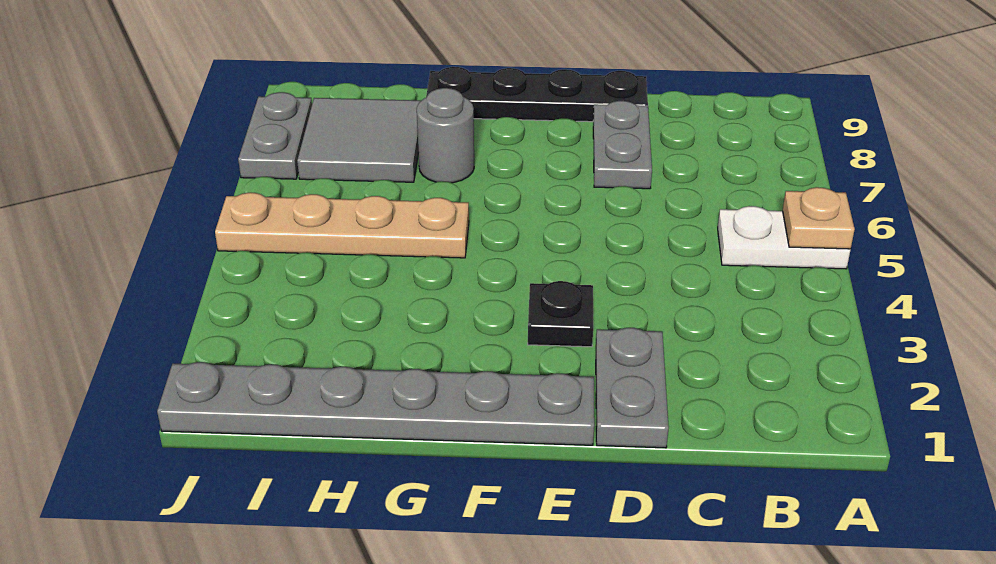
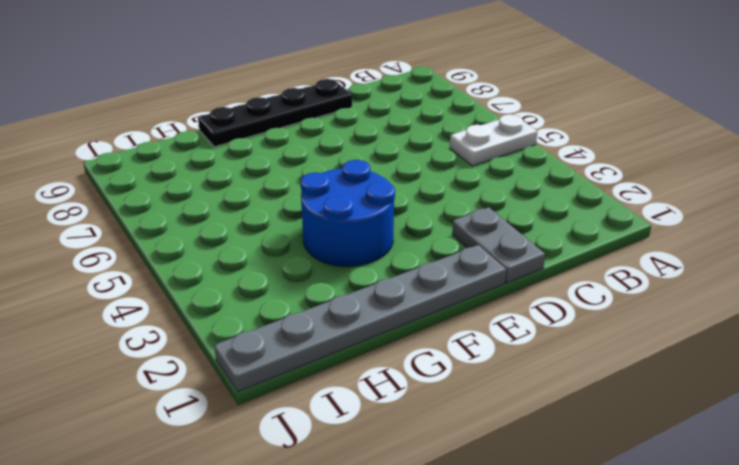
blue 2x2 round brick [301,160,395,267] -> none
none -> grey 1x2 plate [593,101,652,189]
none -> black 1x1 plate [528,281,593,347]

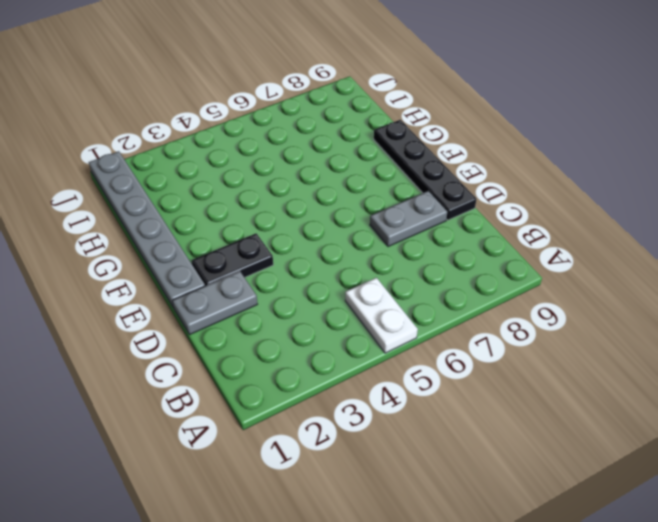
black 1x2 plate [192,233,273,286] -> black 1x1 plate [528,281,593,347]
none -> tan 1x4 plate [215,193,469,258]
none -> grey 1x1 round brick [417,88,474,183]

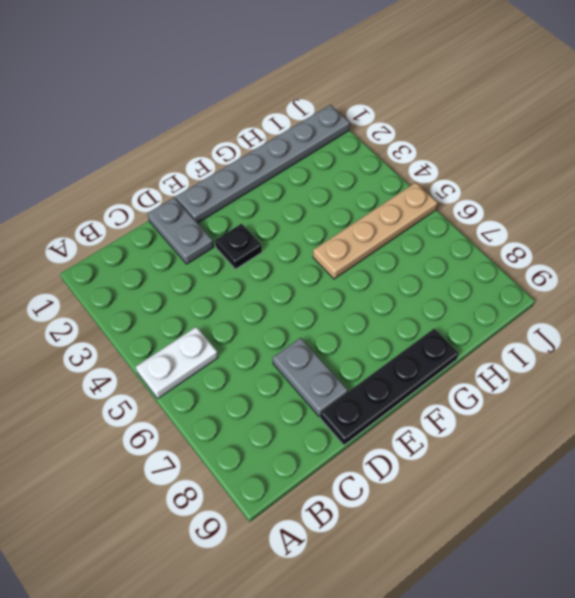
none -> grey 1x1 round brick [417,88,474,183]
none -> grey 2x2 tile [297,98,422,182]

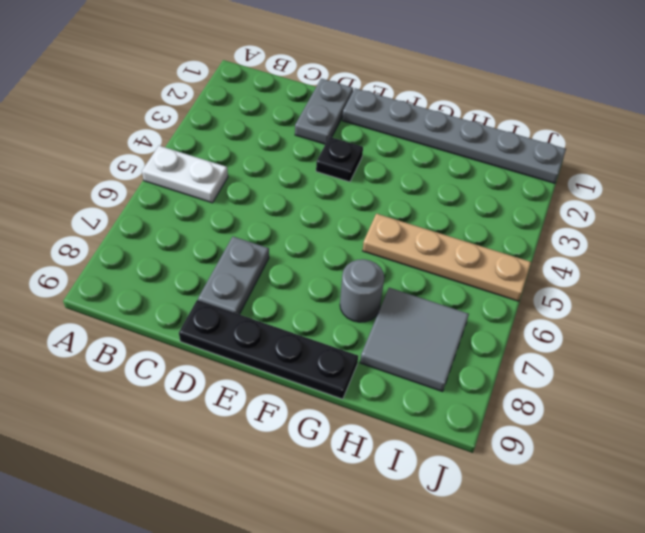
none -> grey 1x2 plate [238,92,312,179]
none -> tan 1x1 plate [783,187,855,249]

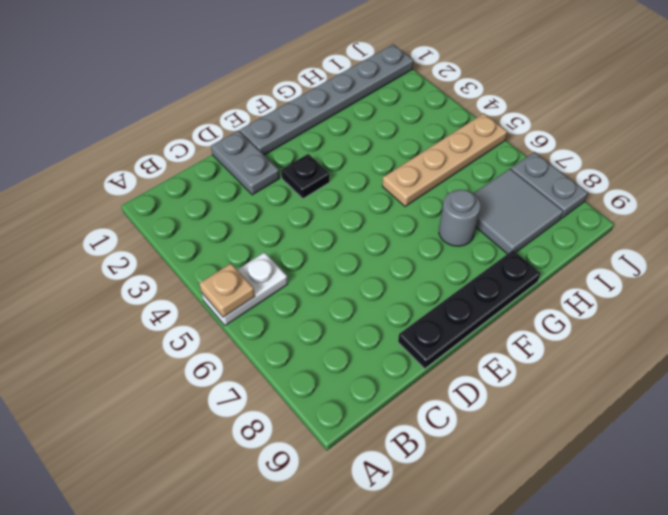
none -> grey 1x2 plate [593,101,652,189]

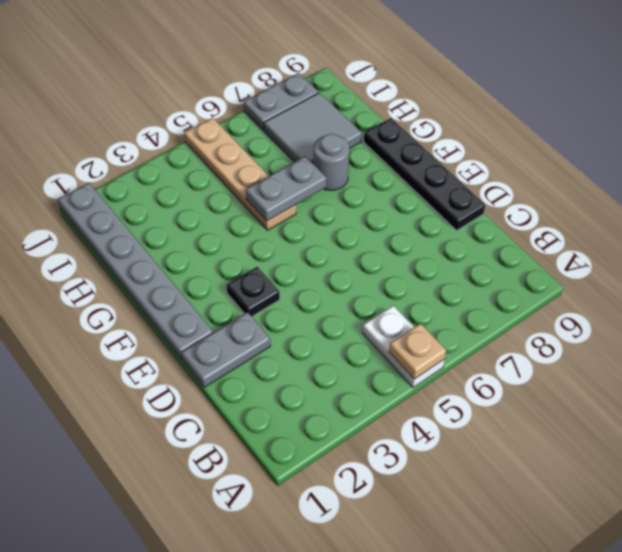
grey 1x2 plate [246,156,327,221] -> grey 1x2 plate moved to [593,101,652,189]

